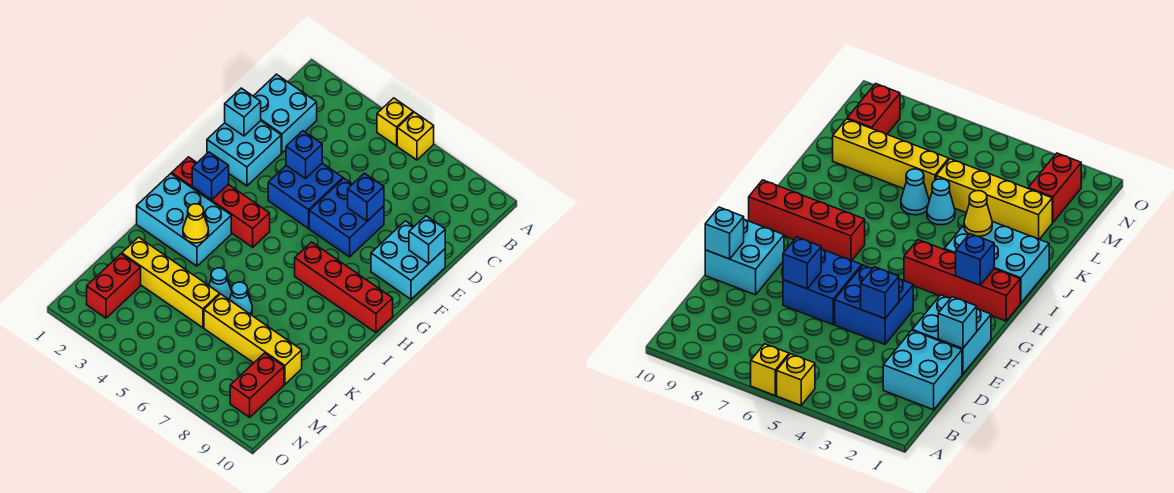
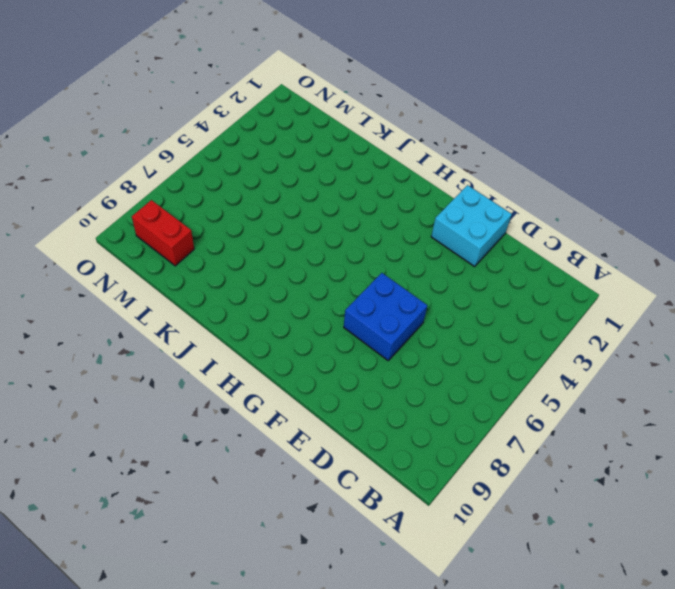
none -> yellow 1x1 brick [377,98,413,146]
none -> yellow 1x1 brick [397,112,434,160]
none -> cyan 2x2 brick [254,74,317,153]

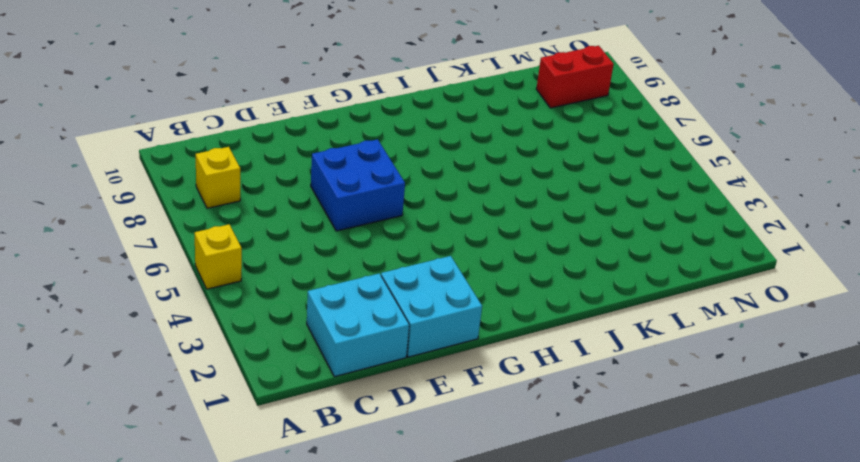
yellow 1x1 brick [196,147,240,208] -> yellow 1x1 brick moved to [397,112,434,160]
none -> blue 2x2 brick [268,163,343,229]
none -> cyan 2x2 brick [371,221,445,299]
none -> red 1x4 brick [172,157,270,247]

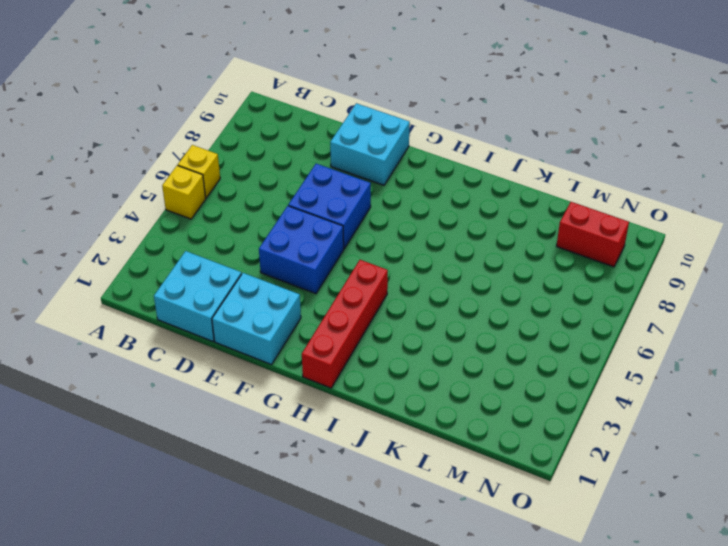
none -> red 1x4 brick [295,242,393,332]
none -> cyan 2x3 brick [137,174,231,266]
none -> cyan 1x1 cone [209,268,232,299]

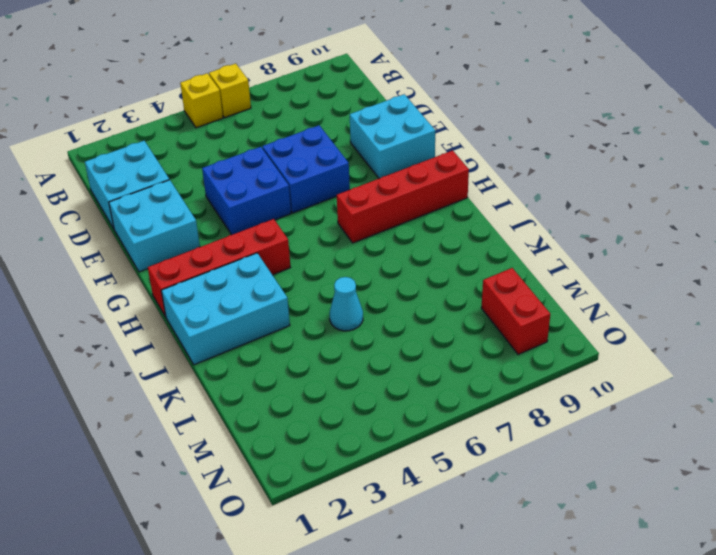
none -> cyan 1x1 cone [229,282,252,315]
none -> yellow 1x4 brick [122,237,220,328]
none -> yellow 1x4 brick [204,294,302,384]

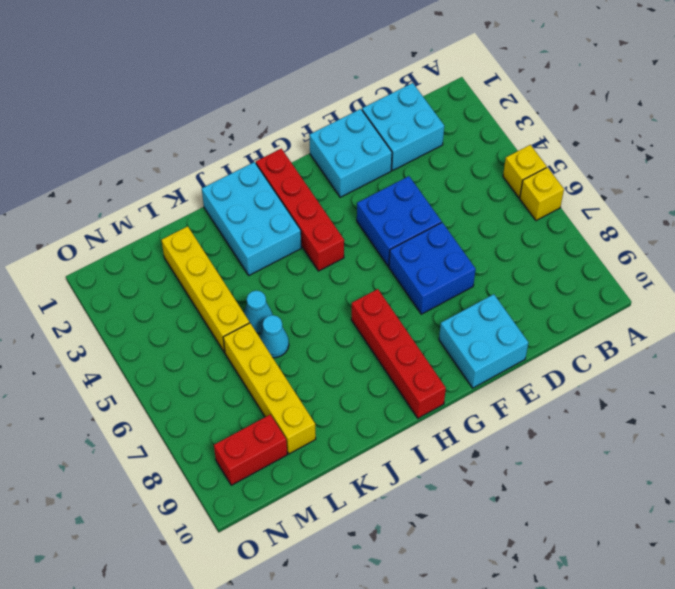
none -> red 1x2 brick [87,254,141,318]
none -> cyan 1x1 brick [225,88,261,136]
none -> blue 1x1 brick [286,131,322,179]

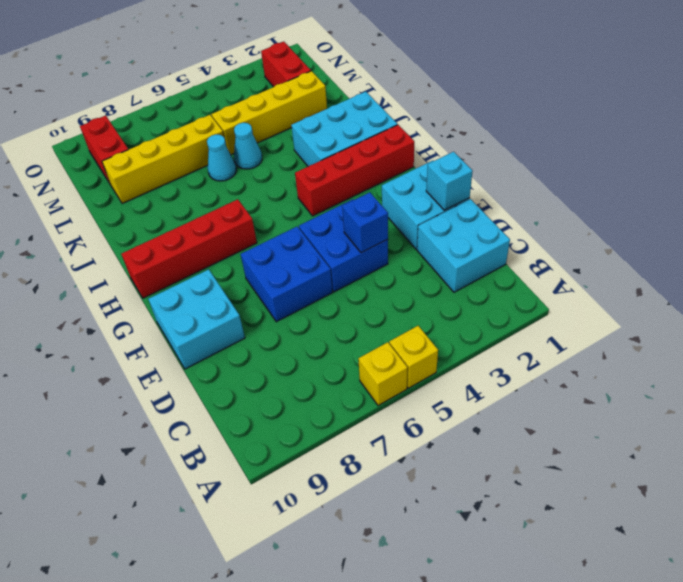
none -> blue 1x1 brick [348,173,384,221]
none -> cyan 1x1 brick [409,216,445,264]
none -> blue 1x1 brick [192,152,229,200]

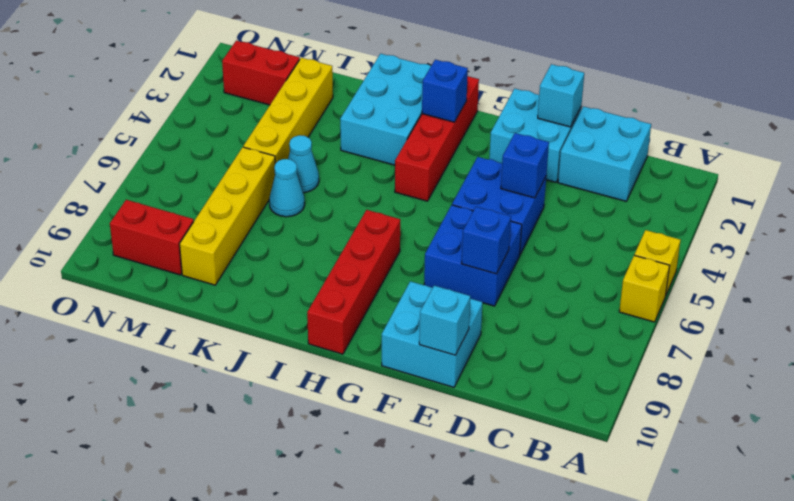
none -> yellow 1x1 cone [183,204,209,243]

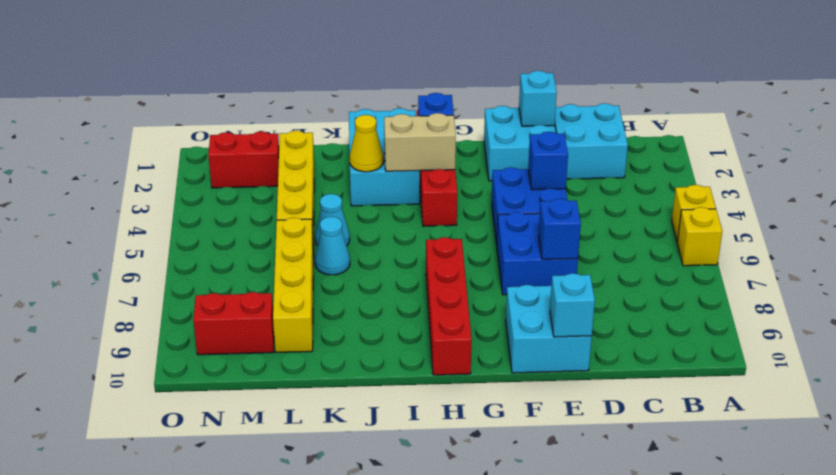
tan 1x2 brick [384,113,456,171] -> none

